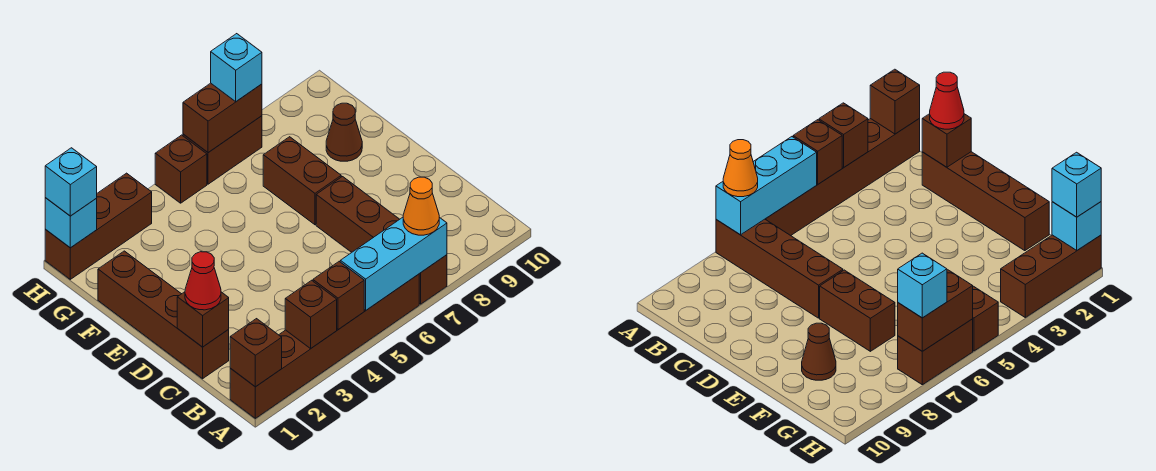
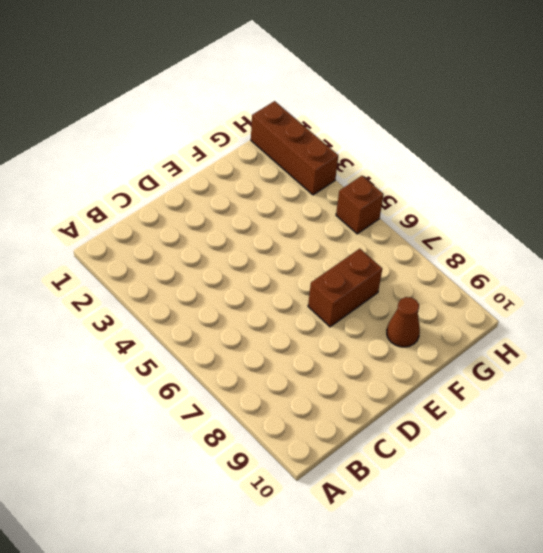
none -> brown 1x6 brick [230,274,419,418]
none -> brown 1x4 brick [316,177,447,304]
none -> brown 1x4 brick [98,251,229,379]

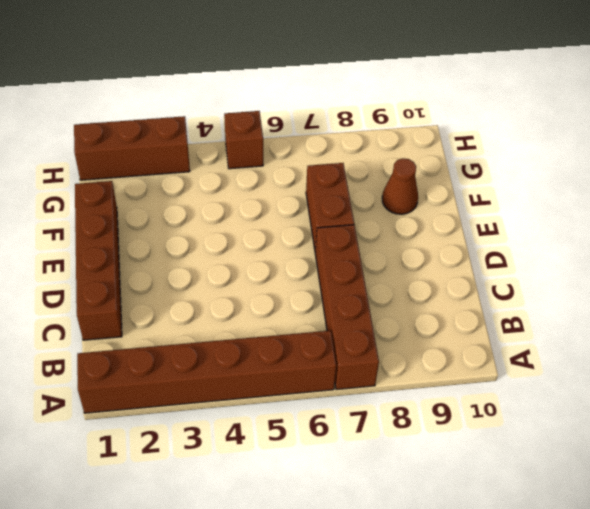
none -> brown 1x2 brick [183,116,262,184]
none -> brown 1x1 brick [230,319,282,387]
none -> brown 1x1 brick [285,280,337,349]

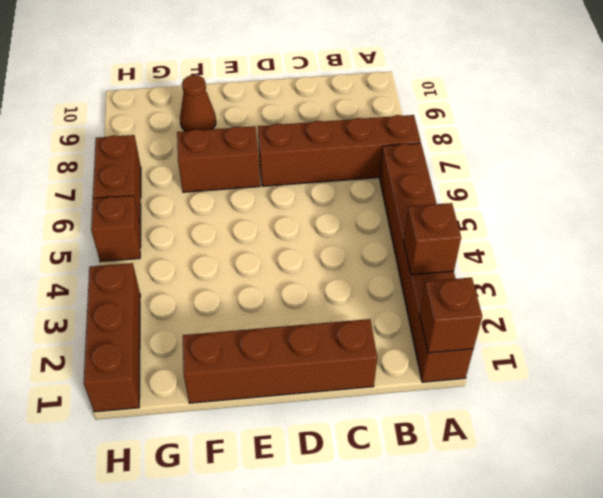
none -> brown 1x1 brick [313,262,364,330]
none -> cyan 1x3 brick [340,217,447,310]
none -> brown 1x1 brick [177,292,229,347]

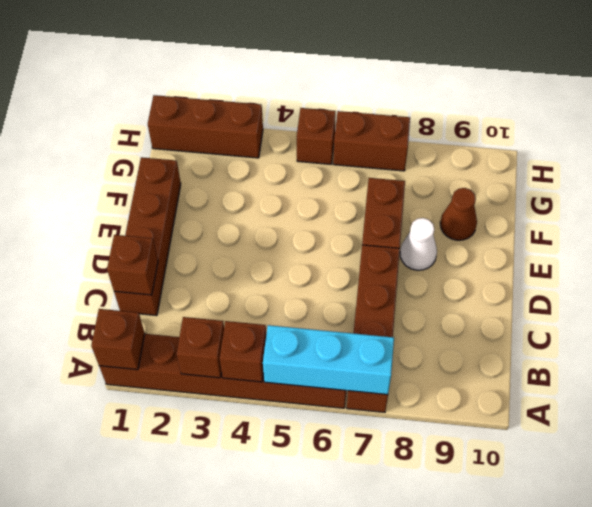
white 1x1 cone [400,218,437,270] -> none
none -> cyan 1x1 brick [45,198,97,248]
none -> brown 1x2 brick [183,83,262,153]
none -> orange 1x1 cone [403,177,439,235]

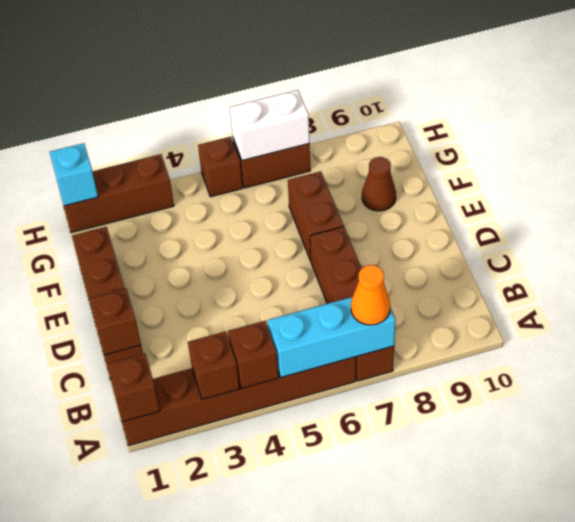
white 1x2 brick [230,90,310,161] -> brown 1x2 brick [183,83,262,153]
none -> red 1x1 cone [185,252,221,310]
none -> cyan 1x1 brick [45,148,97,216]
none -> cyan 1x1 brick [211,34,262,101]

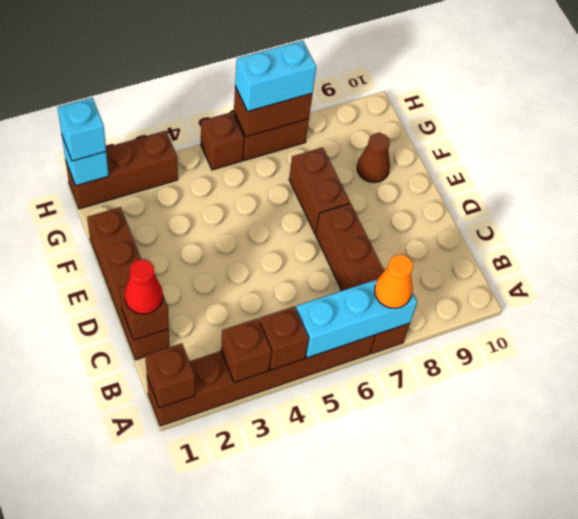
cyan 1x2 brick [235,40,316,112] -> cyan 1x1 brick [211,34,262,101]

